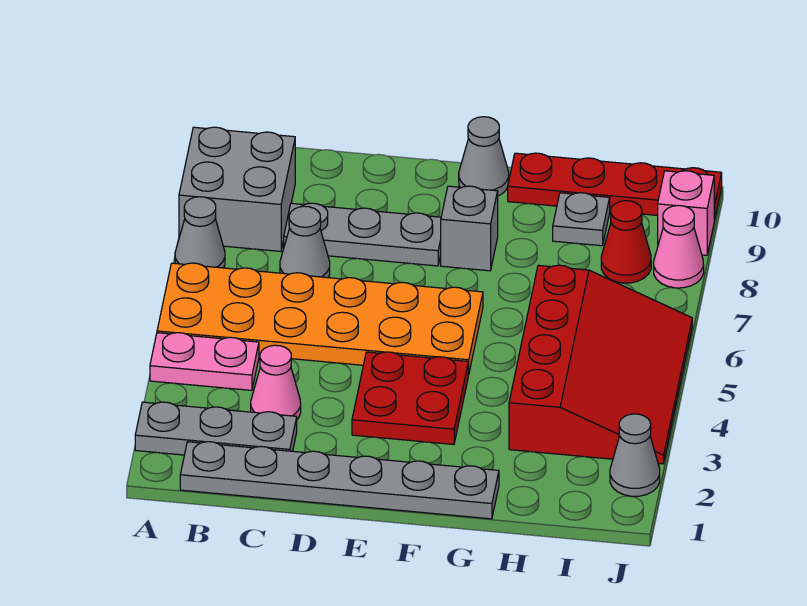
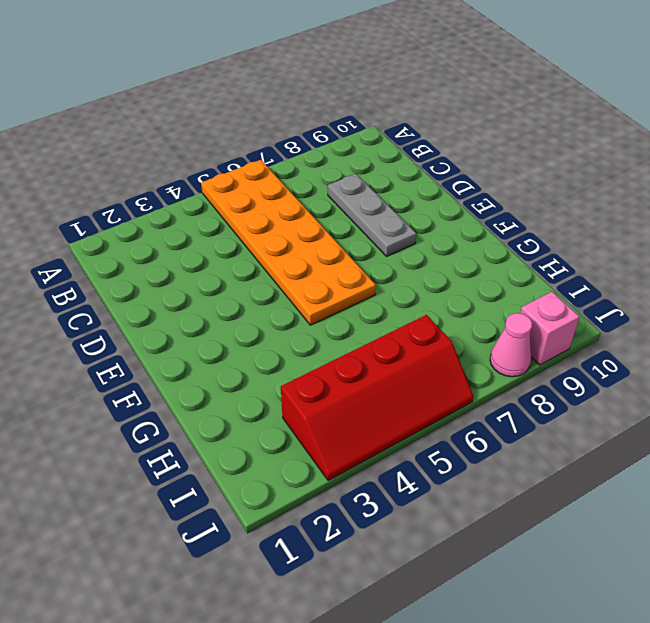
red 2x4 slope [281,315,473,481] -> red 3x4 slope [509,265,692,464]
none -> grey 1x3 plate [135,402,297,455]
none -> pink 1x2 plate [150,333,259,390]
none -> grey 1x1 cone [175,197,225,268]

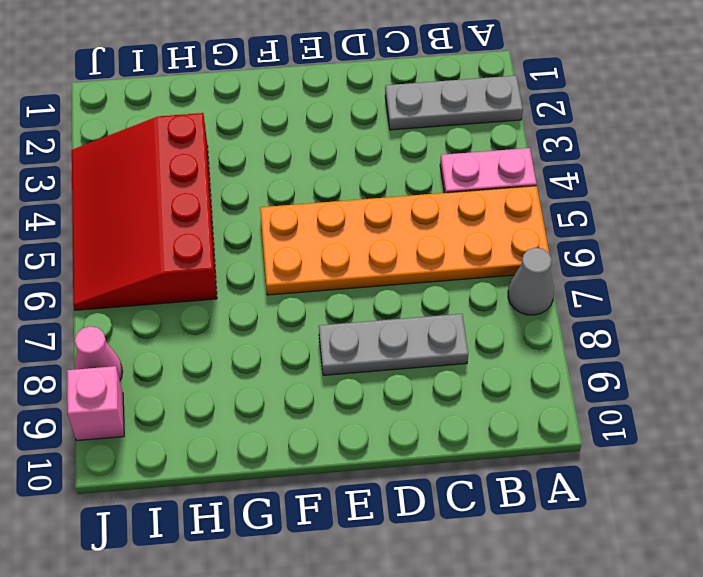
none -> grey 2x2 brick [179,127,295,251]
none -> grey 1x6 plate [180,442,499,519]
none -> pink 1x1 cone [251,345,301,419]

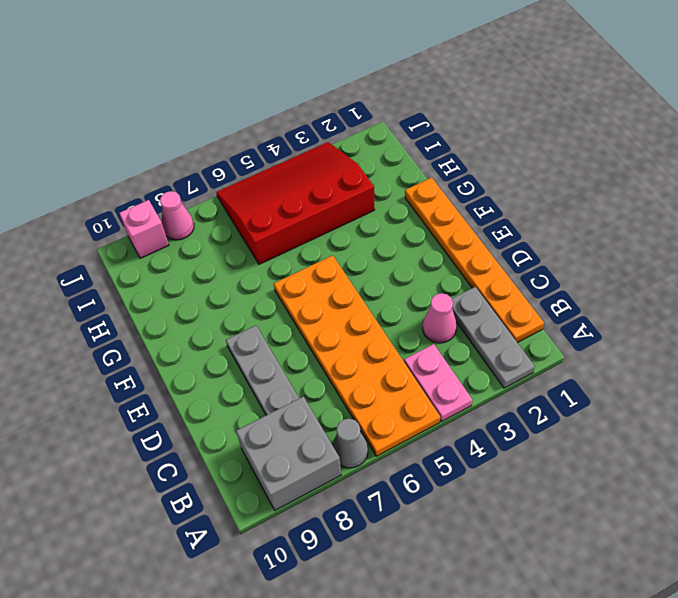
orange 1x6 plate [405,178,544,343] -> grey 1x6 plate [180,442,499,519]
none -> grey 1x1 cone [280,206,330,278]
none -> red 2x2 plate [352,352,468,445]
none -> grey 1x1 brick [441,186,498,271]

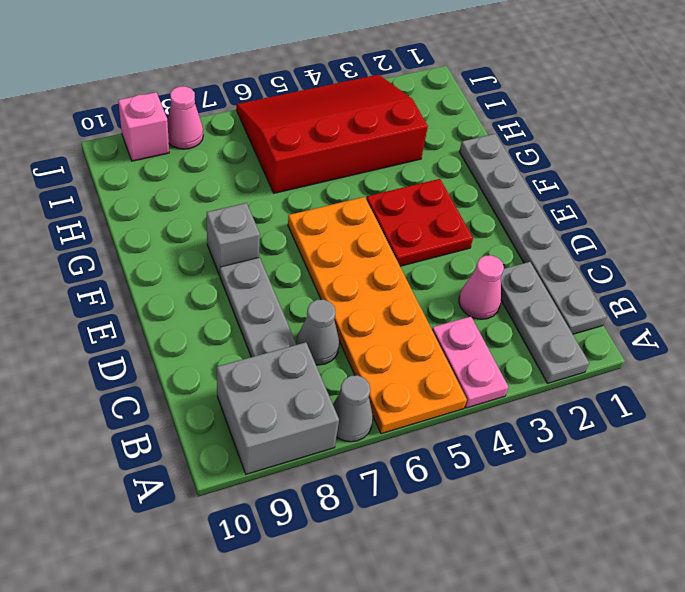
none -> grey 1x1 cone [459,117,509,196]
none -> red 1x4 plate [508,153,722,220]
none -> grey 1x1 plate [553,193,610,246]

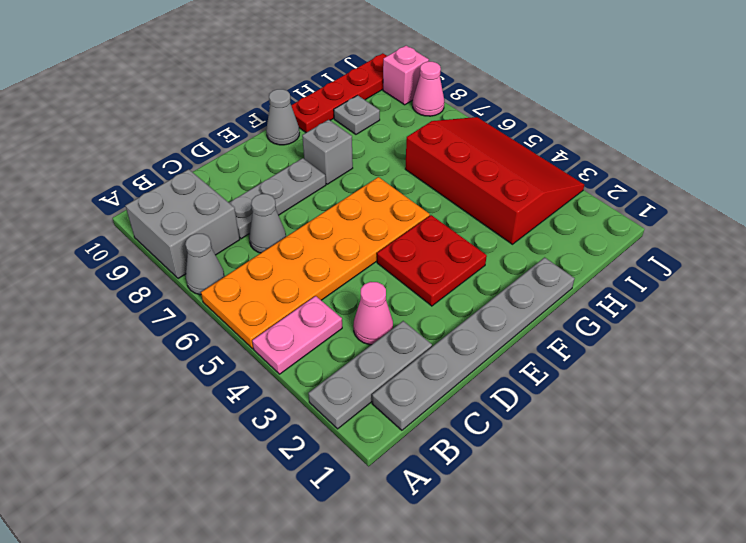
none -> red 1x1 cone [601,201,651,283]
none -> grey 1x1 cone [610,414,660,496]

